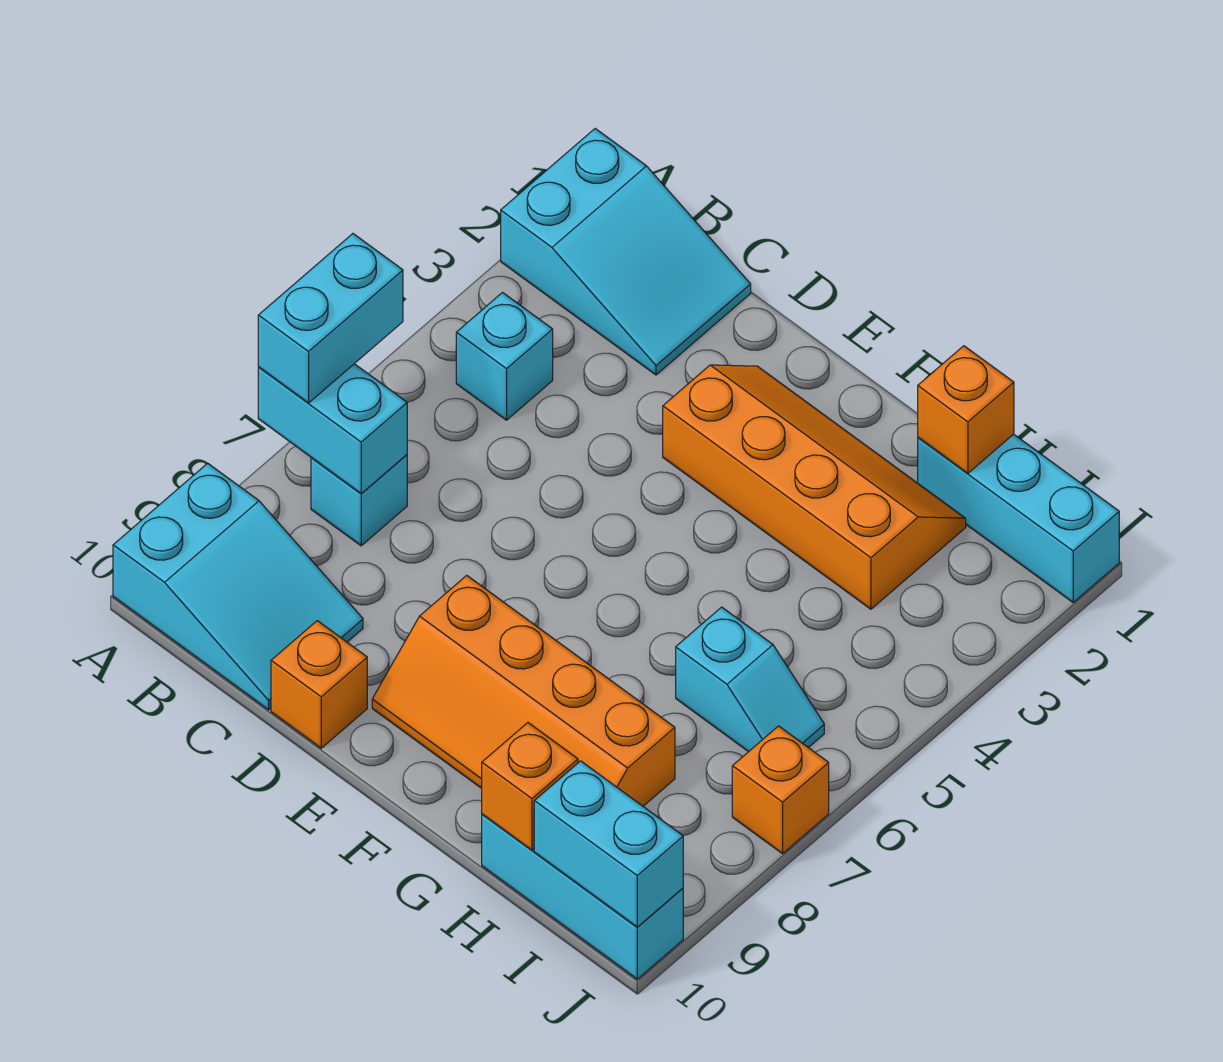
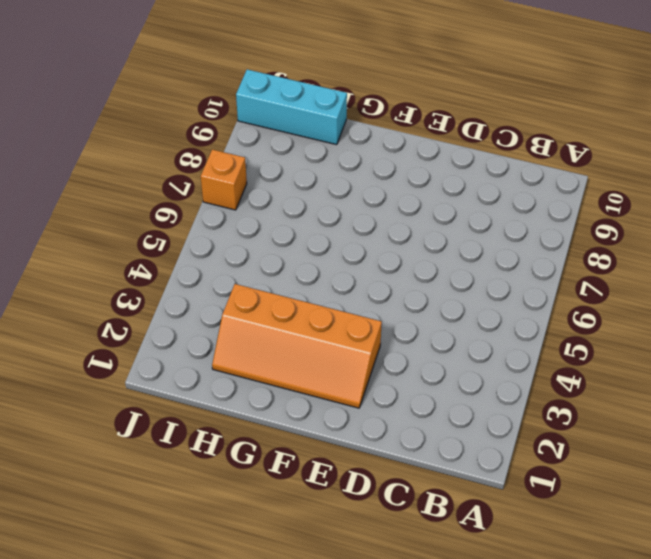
none -> cyan 2x3 slope [501,129,751,375]
none -> cyan 2x3 slope [113,463,363,710]
none -> cyan 1x1 brick [456,293,553,420]

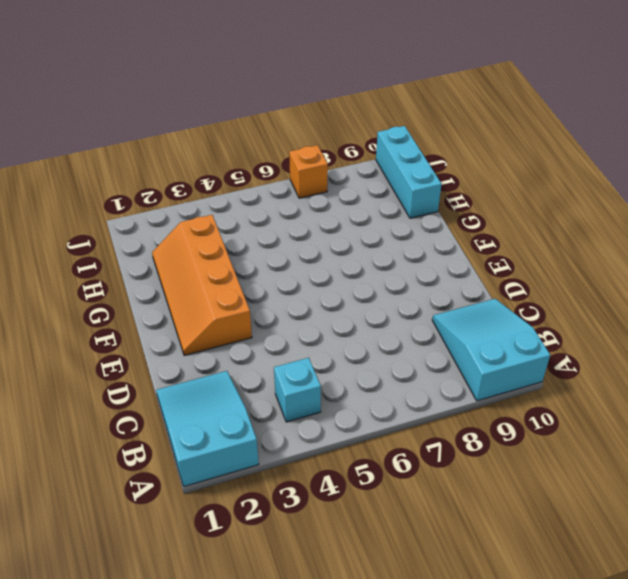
none -> cyan 1x1 brick [311,455,407,546]
none -> orange 1x1 brick [271,621,367,748]
none -> orange 2x4 slope [372,575,675,806]

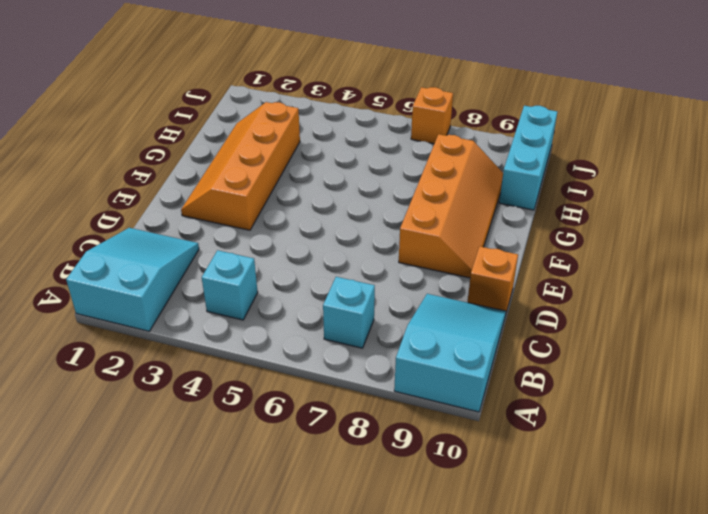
none -> cyan 1x3 brick [918,434,1119,602]
none -> cyan 1x2 slope [676,607,824,752]
none -> cyan 1x2 brick [258,364,407,494]

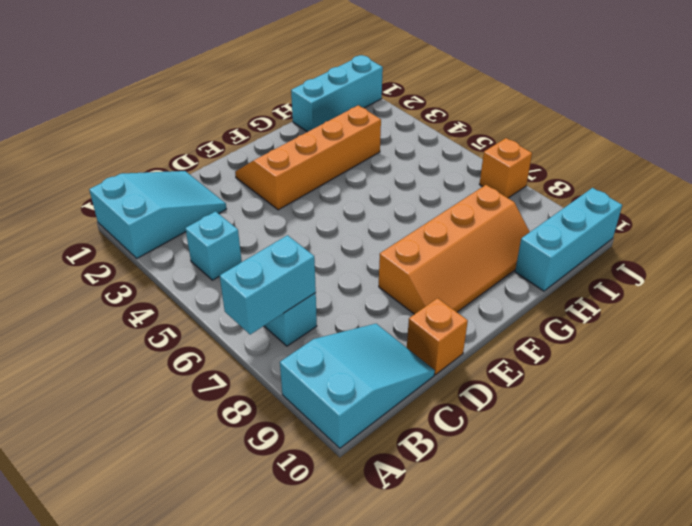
none -> cyan 1x2 slope [676,607,824,752]
none -> orange 1x1 brick [918,346,1014,473]
none -> orange 1x1 brick [482,723,578,850]

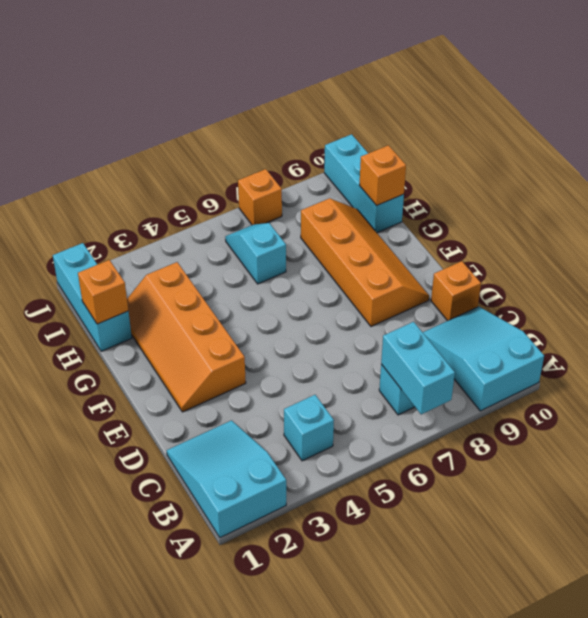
none -> cyan 1x2 brick [534,761,683,927]
none -> cyan 1x2 brick [258,234,403,403]

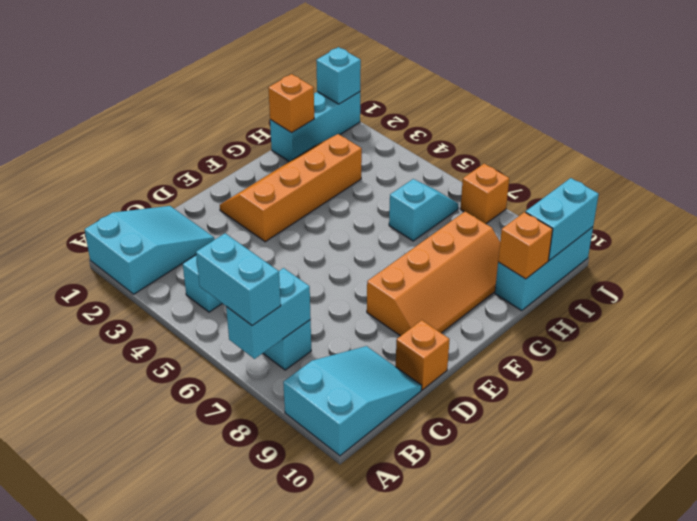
cyan 1x1 brick [316,47,361,104] -> none

